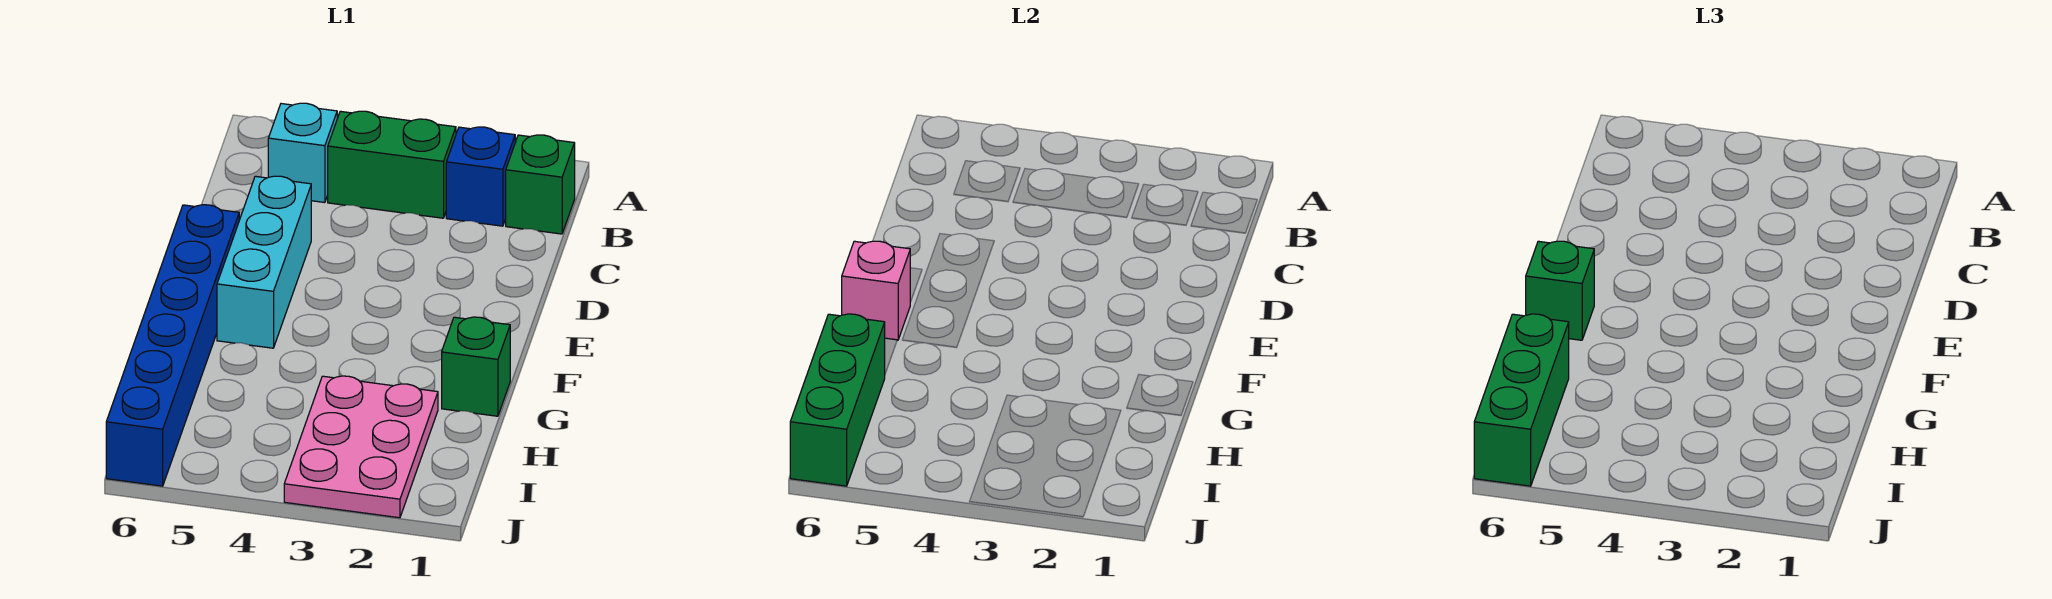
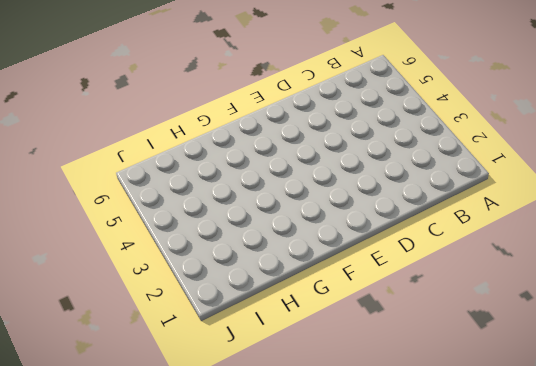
none -> green 1x1 brick [506,135,575,234]
none -> blue 1x1 brick [446,127,515,226]
none -> green 1x2 brick [328,111,456,218]

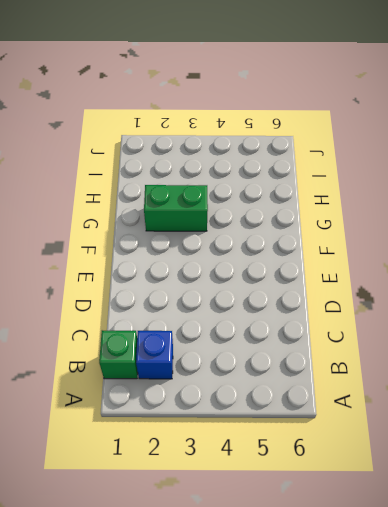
green 1x2 brick [144,185,208,231] -> green 1x2 brick moved to [328,111,456,218]
none -> cyan 1x1 brick [268,103,337,203]
none -> cyan 1x3 brick [217,176,311,348]
none -> blue 1x6 brick [106,205,239,486]

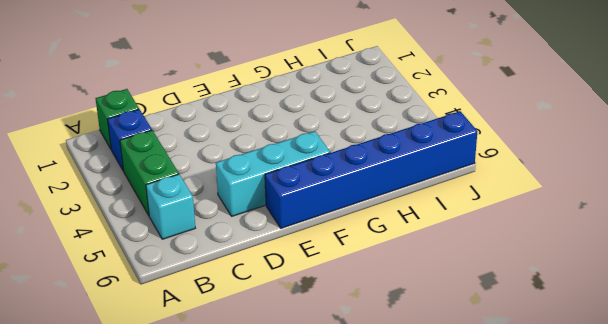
none -> green 1x1 brick [442,317,510,416]
none -> pink 2x3 plate [284,376,438,518]
none -> pink 1x1 brick [842,241,910,340]

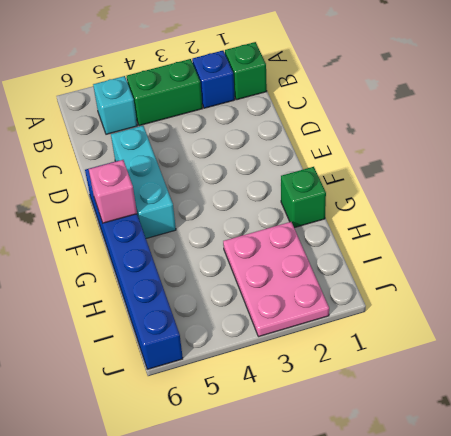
none -> green 1x3 brick [790,314,885,486]
none -> green 1x1 brick [1526,241,1594,340]
none -> green 1x3 brick [1474,314,1569,486]

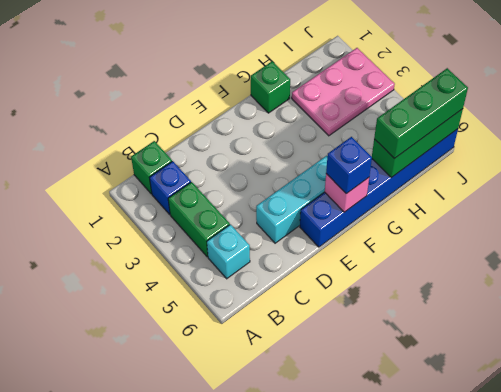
blue 1x1 brick [326,137,372,194] -> green 1x1 brick [1526,241,1594,340]

